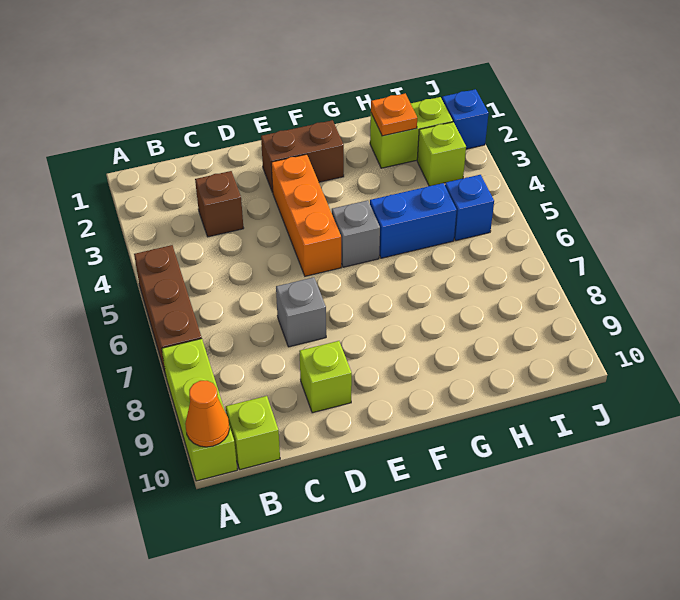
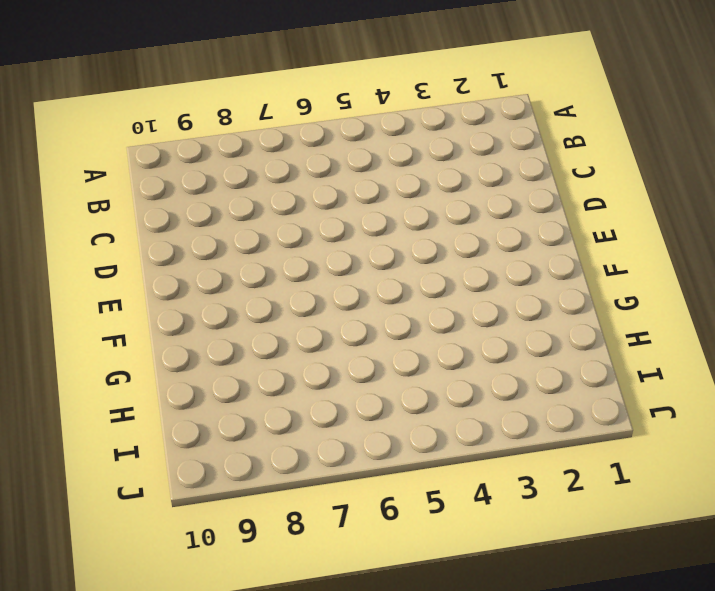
none -> brown 1x3 brick [134,245,202,375]
none -> lime 1x3 brick [162,339,237,481]
none -> lime 1x1 brick [226,396,280,470]

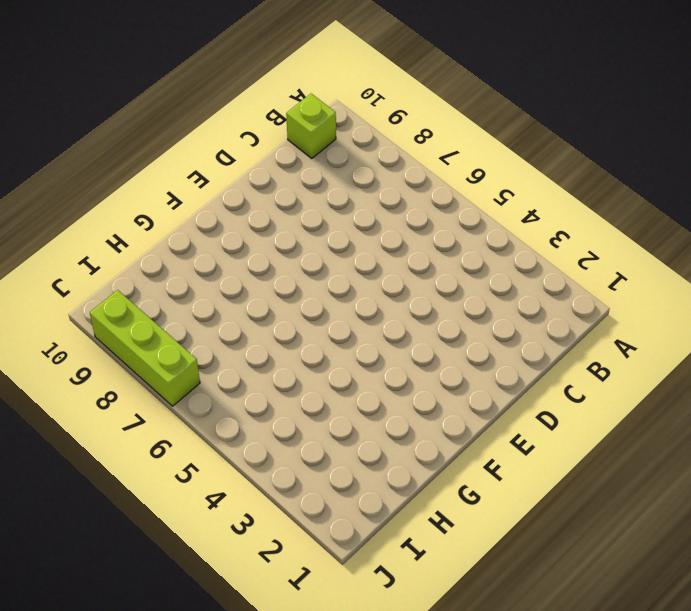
lime 1x3 brick [90,290,200,406] -> lime 1x3 brick moved to [162,339,237,481]
none -> brown 1x3 brick [134,245,202,375]
none -> brown 1x1 brick [195,171,244,237]
none -> grey 1x1 brick [276,277,326,347]

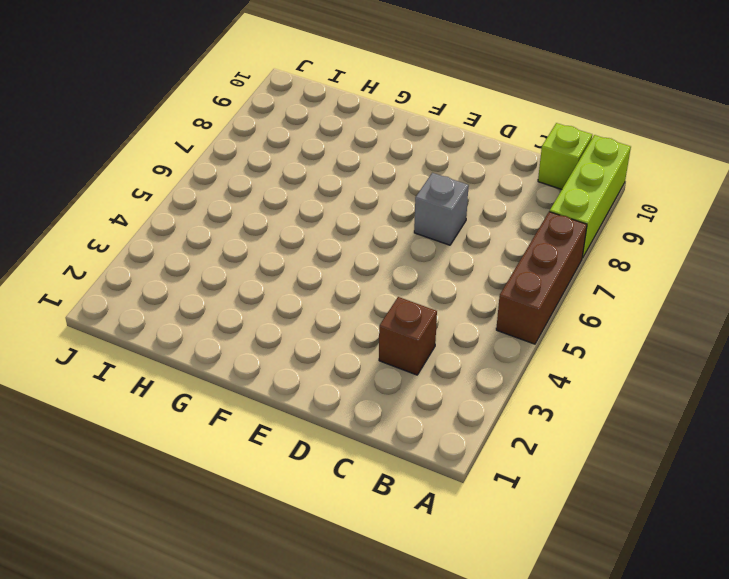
none -> lime 1x1 brick [299,341,352,413]
none -> brown 1x2 brick [261,120,344,192]
none -> orange 1x3 brick [271,154,341,276]

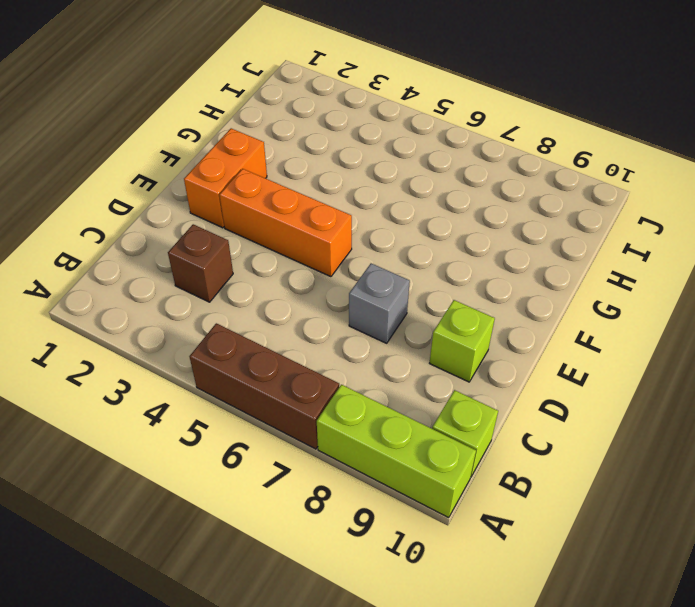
orange 1x2 brick [184,128,267,228] -> brown 1x2 brick [261,120,344,192]
none -> grey 1x1 brick [332,200,380,267]
none -> blue 1x2 brick [370,183,457,258]
none -> lime 1x2 brick [370,97,453,168]

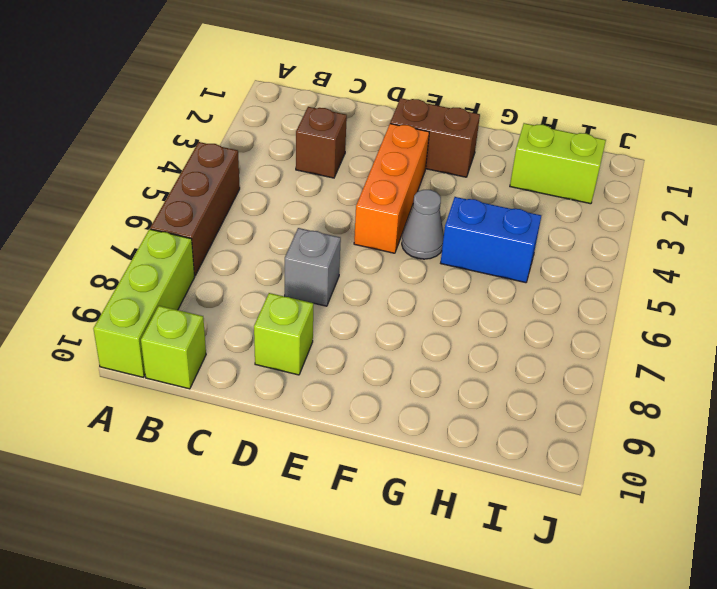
grey 1x1 cone [402,190,444,259] -> grey 1x1 brick [332,200,380,267]
none -> lime 1x1 brick [417,122,466,186]
none -> blue 1x1 brick [445,175,494,241]
none -> blue 1x1 brick [442,89,488,149]

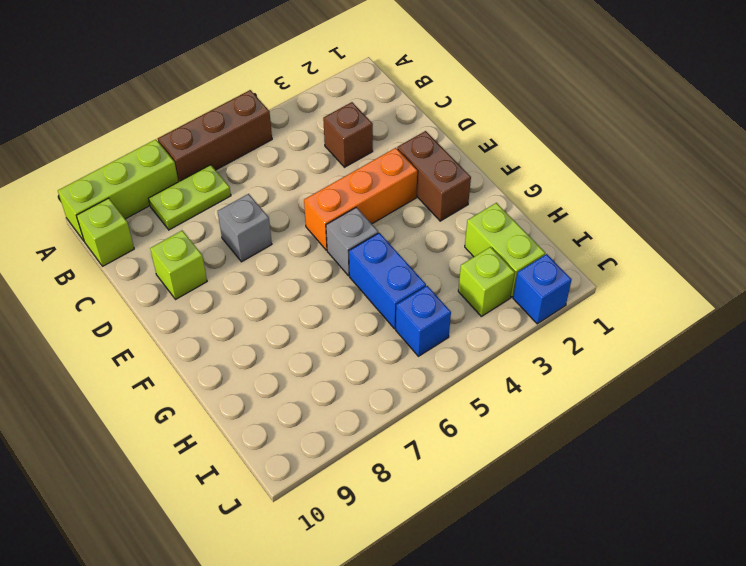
lime 1x2 plate [149,165,231,230] -> none
none -> orange 1x1 cone [185,381,229,447]
none -> orange 1x1 plate [371,94,417,136]

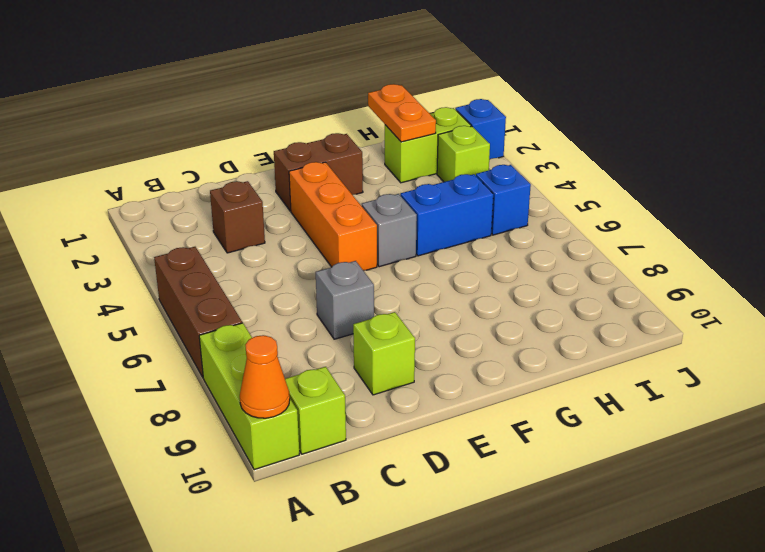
orange 1x2 plate [368,84,436,142] -> orange 1x1 plate [371,94,417,136]

